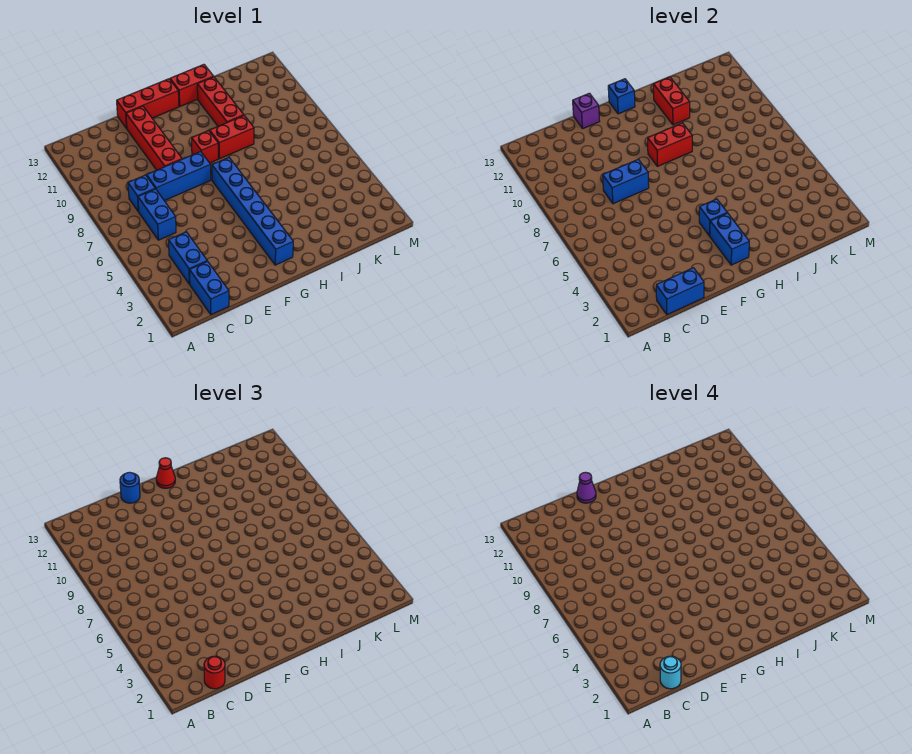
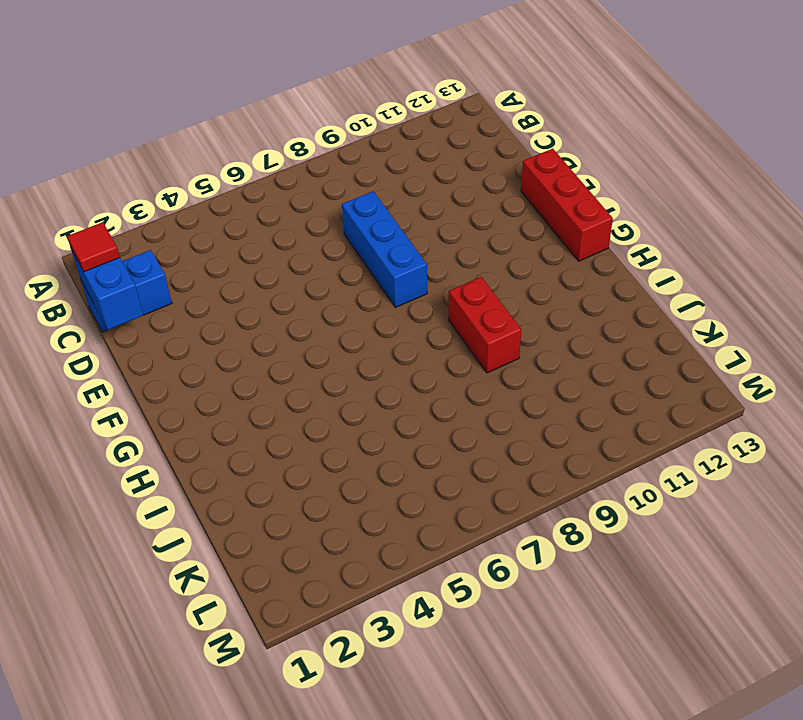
red 1x1 tile [67,222,120,272] -> red 1x1 round brick [204,656,225,689]
none -> blue 1x2 brick [168,232,207,284]
none -> blue 1x2 brick [138,189,176,240]
none -> blue 1x1 brick [128,175,155,212]

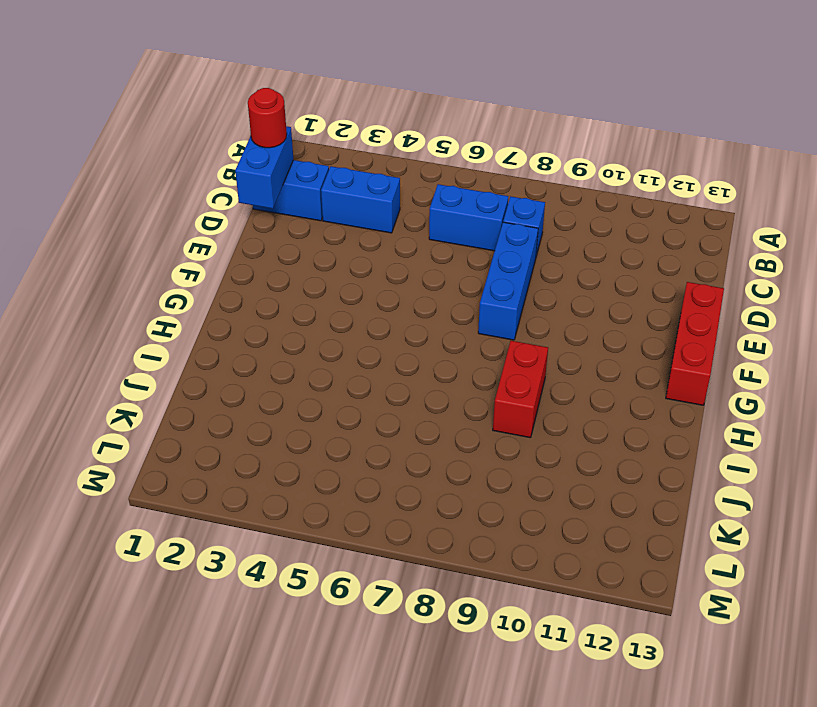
none -> red 1x4 brick [126,106,182,170]
none -> blue 1x6 brick [212,158,293,265]
none -> red 1x1 brick [192,130,218,163]

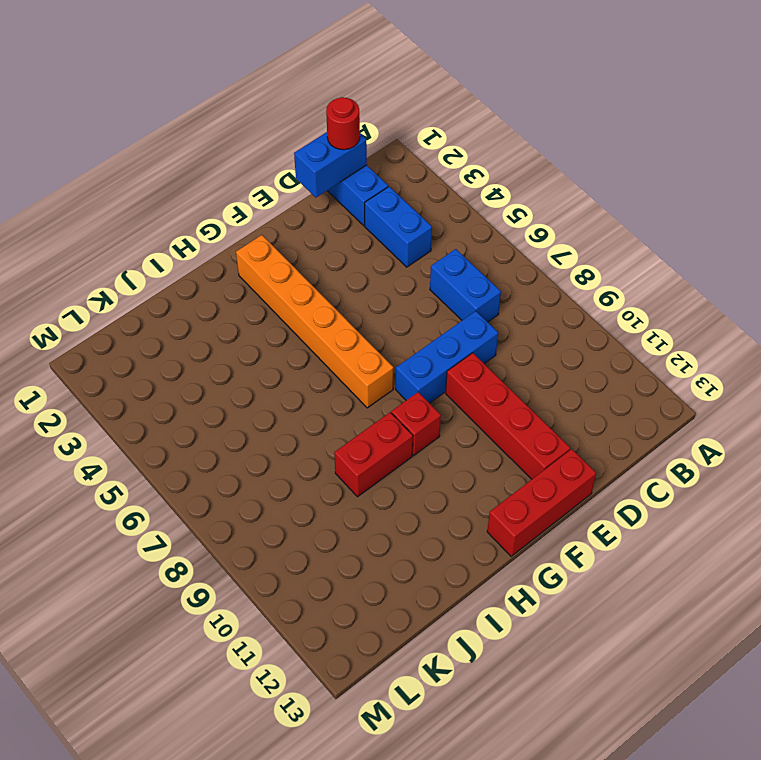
orange 1x6 brick [236,235,393,408] -> blue 1x6 brick [212,158,293,265]
none -> blue 1x1 brick [128,175,155,212]
none -> red 1x2 brick [170,65,214,106]
none -> red 1x3 brick [197,77,244,126]

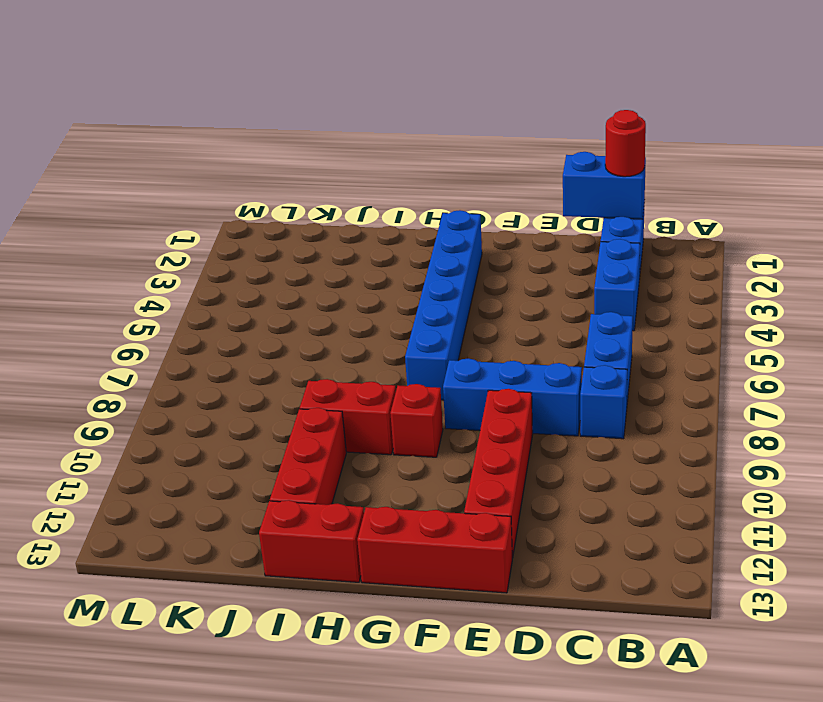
none -> blue 1x2 brick [603,159,649,204]
none -> purple 1x1 brick [573,93,600,128]
none -> blue 1x2 brick [710,213,749,265]

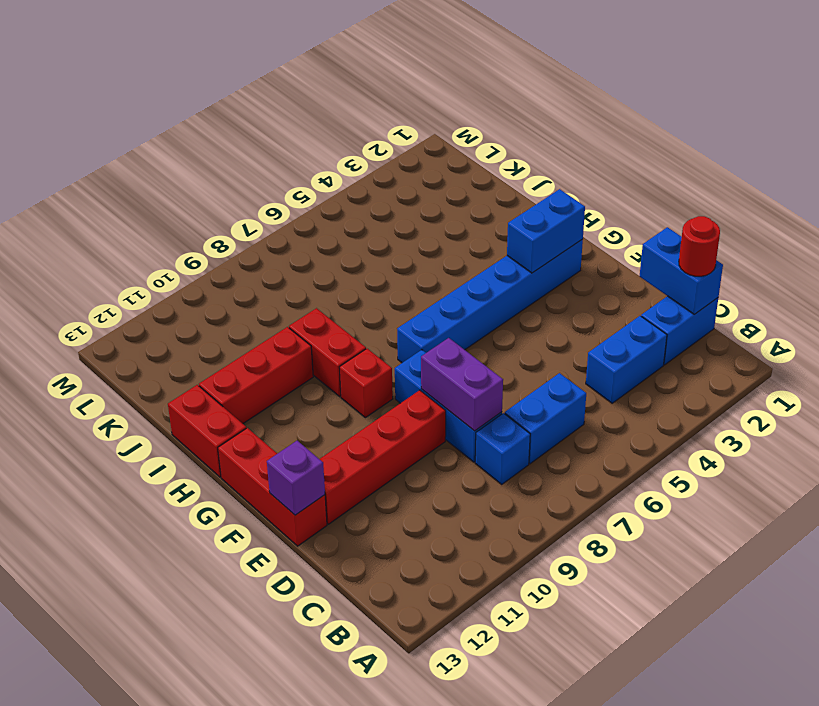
purple 1x2 brick [421,338,503,431] -> blue 1x2 brick [603,159,649,204]
none -> blue 1x1 brick [699,199,727,236]
none -> red 1x2 brick [648,123,692,166]
none -> blue 1x1 brick [608,79,635,114]

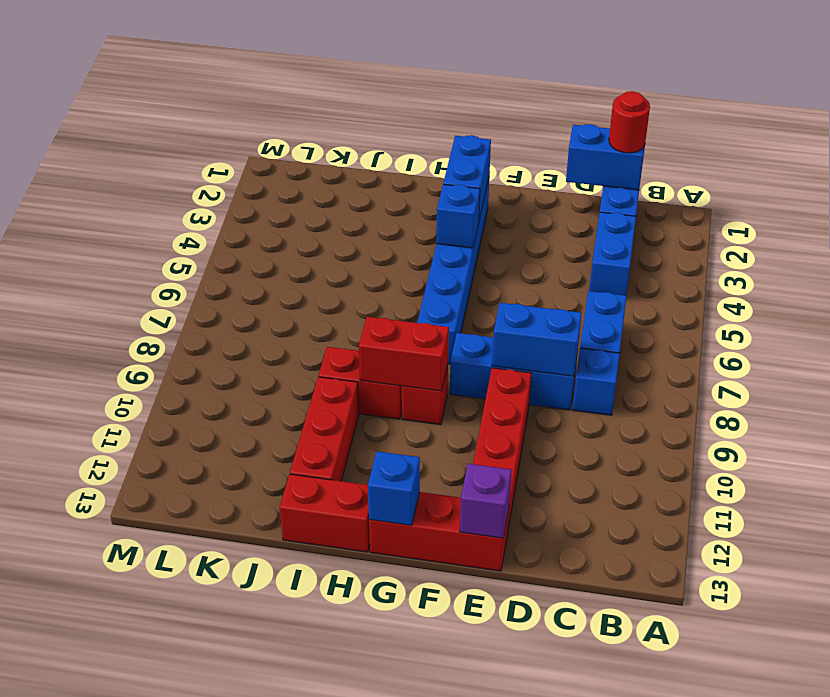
none -> red 1x2 brick [653,77,690,125]
none -> blue 1x1 round brick [120,472,140,503]
none -> red 1x1 cone [156,458,175,488]

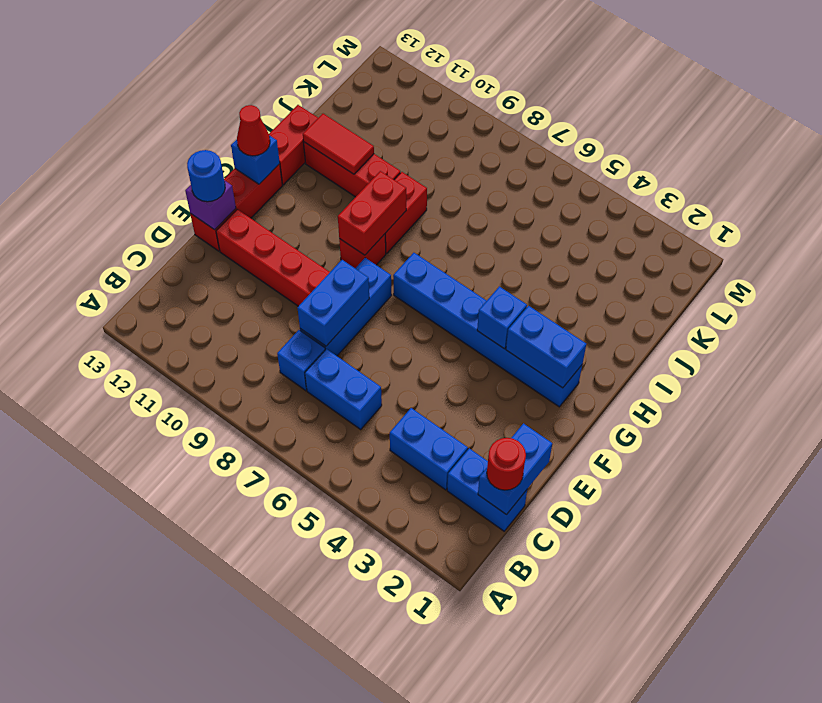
red 1x2 tile [303,114,374,174] -> red 1x2 brick [653,77,690,125]
none -> cyan 1x1 round brick [660,656,681,689]
none -> purple 1x1 cone [577,472,596,503]

